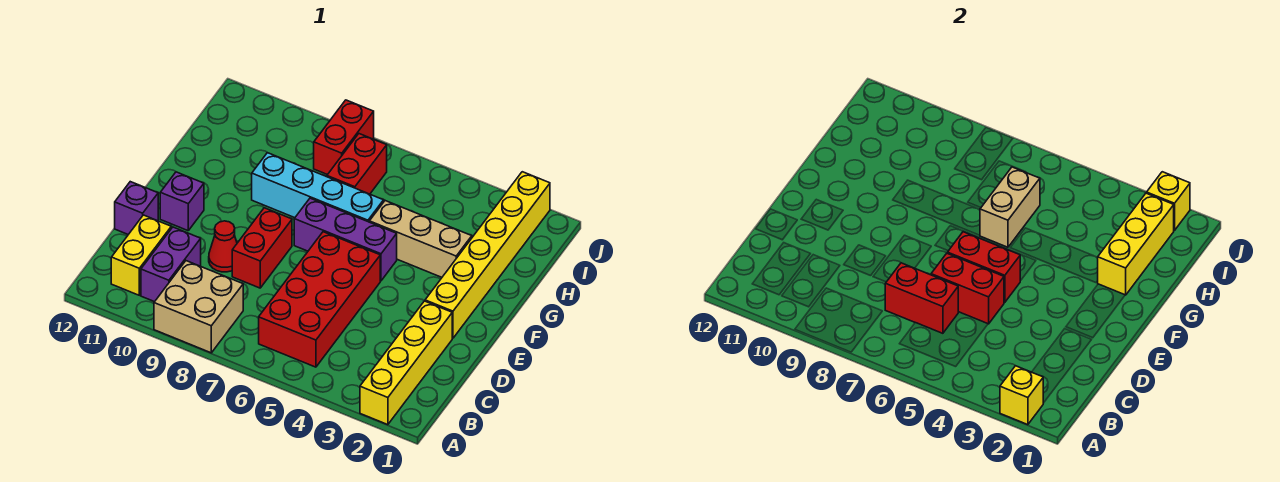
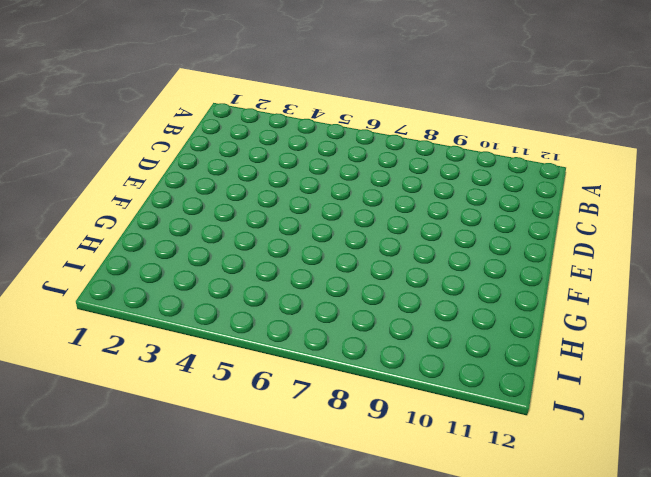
none -> yellow 1x4 brick [360,301,452,425]
none -> tan 2x2 brick [154,261,243,353]
none -> red 2x4 brick [259,232,380,367]

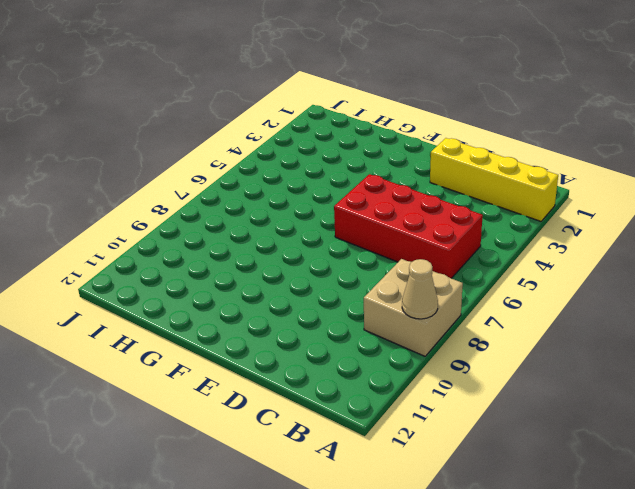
tan 1x1 cone [402,259,438,319] -> none
none -> purple 1x2 brick [141,227,201,302]
none -> yellow 1x2 brick [111,215,171,295]
none -> red 1x2 brick [232,208,292,288]

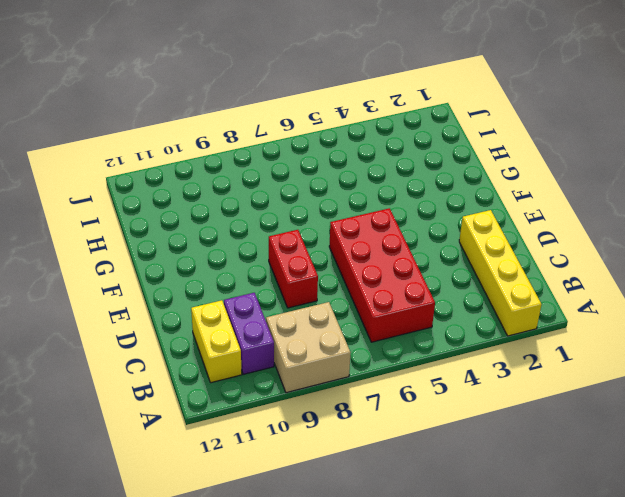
none -> red 1x1 cone [209,221,237,272]
none -> purple 1x1 brick [115,182,158,235]
none -> yellow 1x6 brick [425,172,550,338]

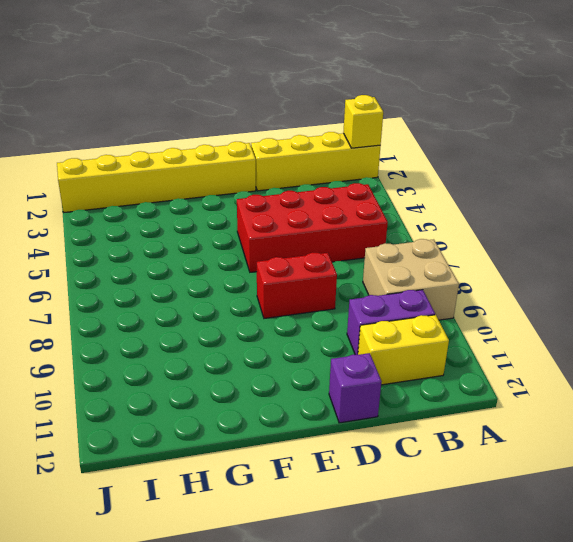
none -> red 1x1 cone [209,221,237,272]
none -> purple 1x1 brick [160,172,204,231]
none -> purple 1x3 brick [294,198,397,281]

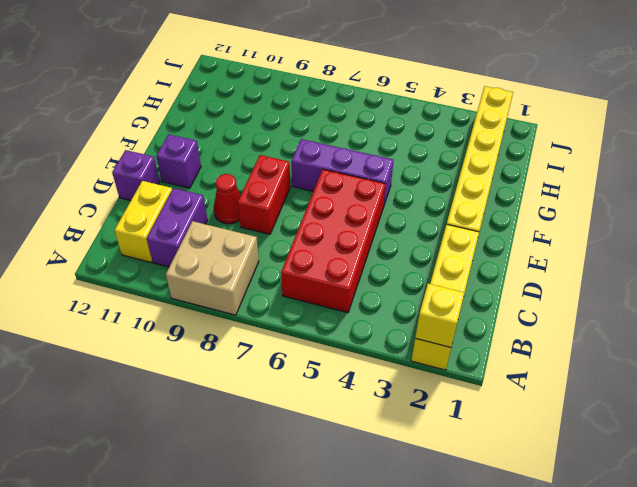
none -> tan 1x3 brick [369,201,472,277]
none -> cyan 1x4 brick [252,153,384,222]
none -> red 1x2 brick [327,134,387,194]

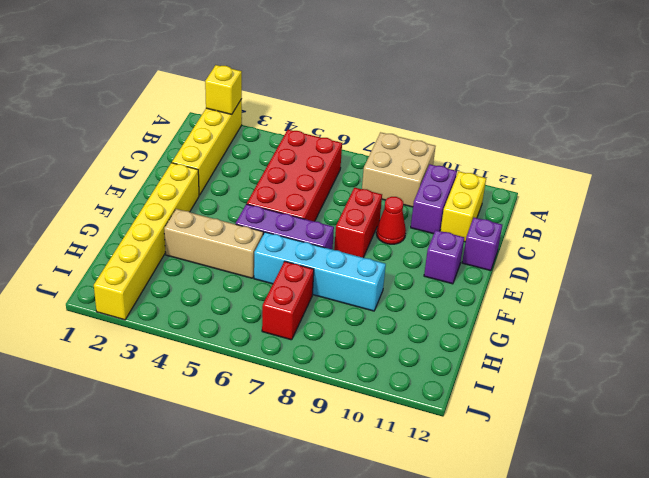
none -> red 1x2 brick [314,100,374,175]
none -> red 1x2 brick [885,263,958,333]
none -> red 1x2 brick [931,253,1004,324]

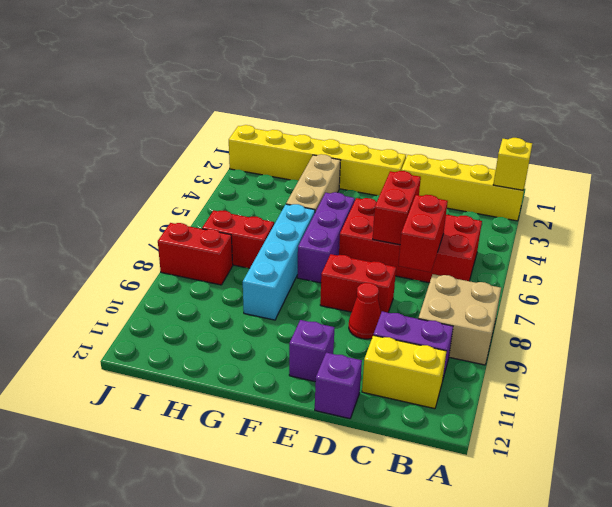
none -> red 1x2 brick [947,232,1020,302]
none -> yellow 1x3 brick [1098,193,1174,295]
none -> tan 1x2 brick [980,167,1040,247]

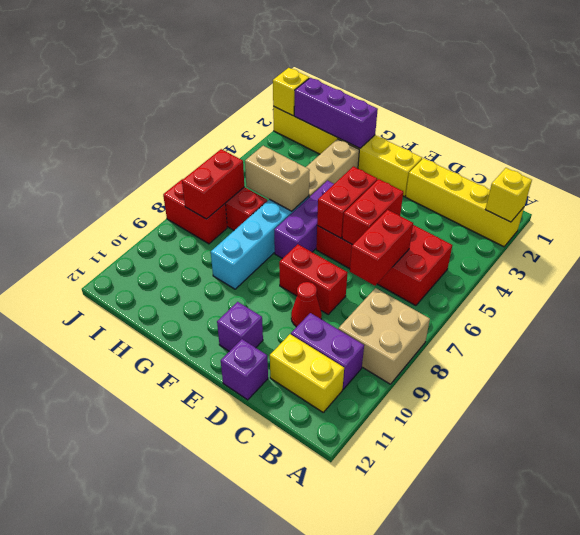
purple 1x3 brick [294,78,378,148] -> yellow 1x3 brick [1098,193,1174,295]
red 1x2 brick [182,149,244,219] -> none

